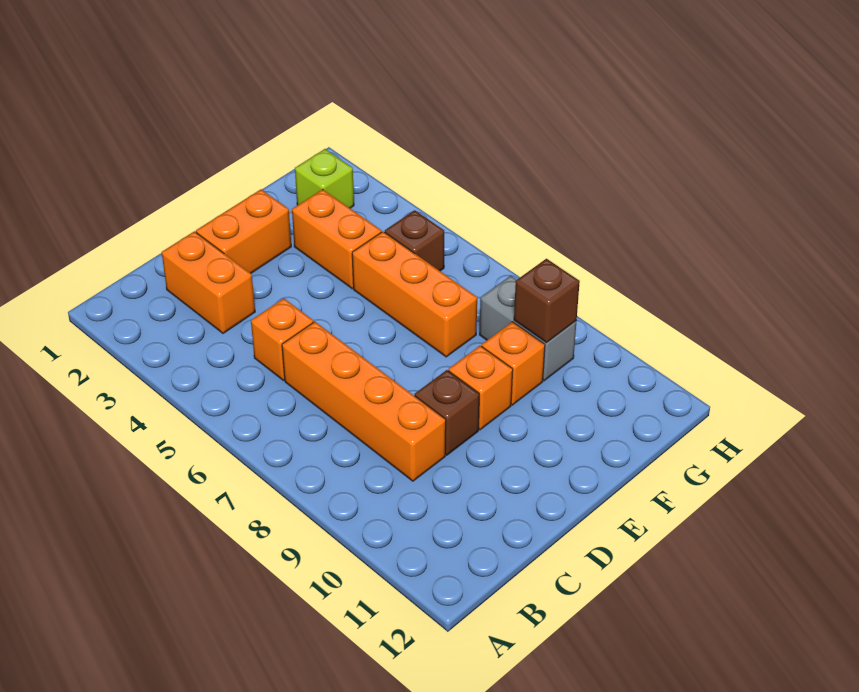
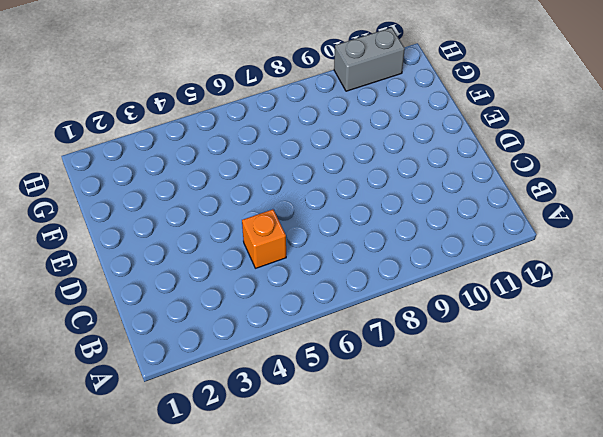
grey 1x2 brick [334,27,405,91] -> grey 1x2 brick moved to [479,276,576,381]
none -> orange 1x2 brick [162,231,255,333]
none -> orange 1x4 brick [282,322,446,481]
none -> orange 1x2 brick [196,189,291,273]

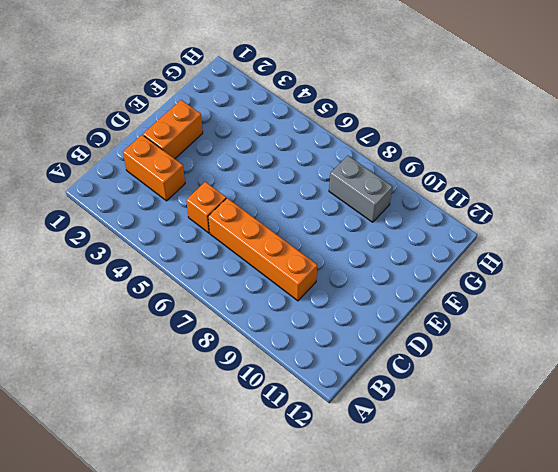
none -> brown 1x1 brick [415,370,479,455]
none -> orange 1x1 brick [448,346,513,430]
none -> orange 1x2 brick [292,189,382,289]

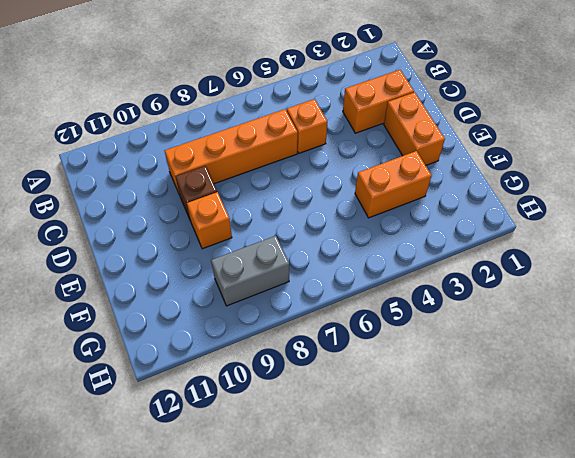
none -> orange 1x3 brick [352,232,477,357]
none -> orange 1x1 brick [482,322,545,405]
none -> lime 1x1 brick [295,149,354,208]

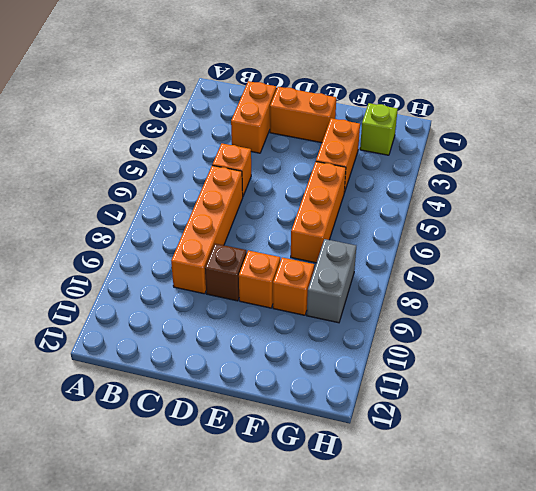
none -> brown 1x1 brick [385,210,444,271]
none -> brown 1x1 brick [514,259,580,343]

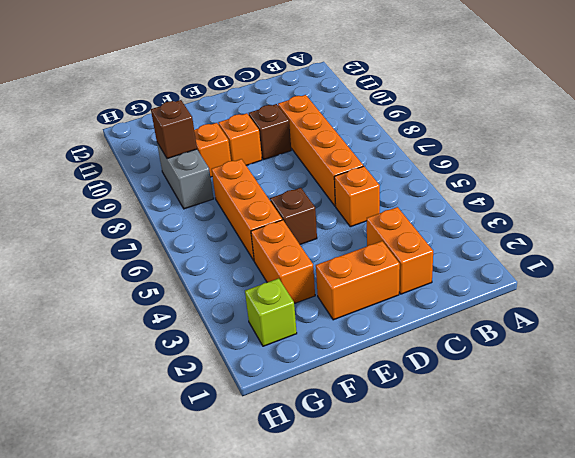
brown 1x1 brick [270,188,317,245] -> brown 1x1 brick moved to [385,210,444,271]

